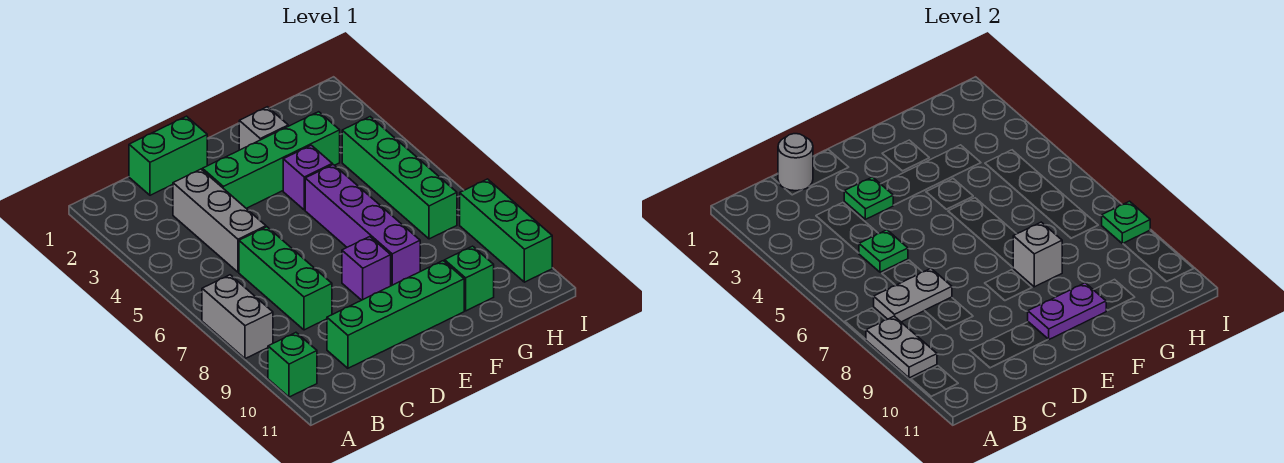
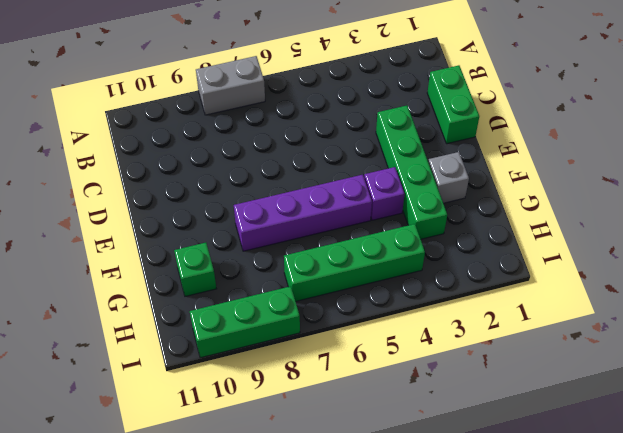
none -> green 1x1 brick [268,333,317,397]
none -> grey 1x3 brick [173,169,266,272]
none -> green 1x3 brick [239,227,332,330]

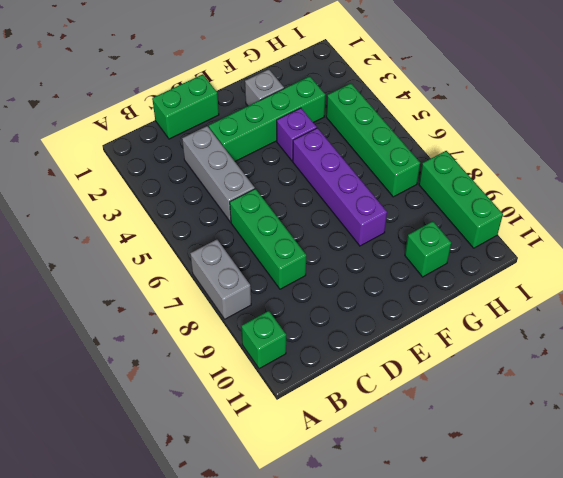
none -> green 1x4 brick [327,261,464,368]
none -> purple 1x1 brick [342,237,391,300]
none -> grey 1x2 plate [866,316,937,378]

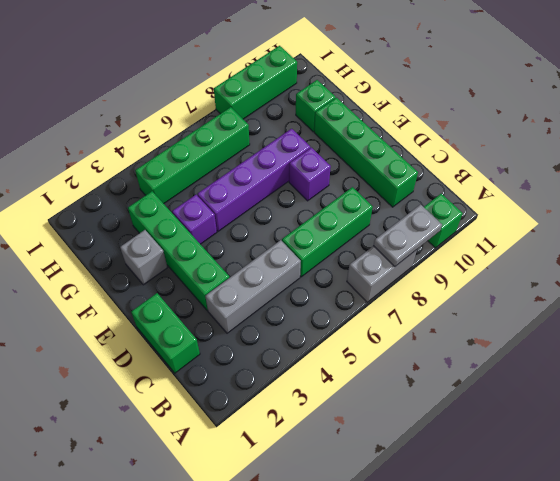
none -> grey 1x2 plate [874,268,952,322]
none -> grey 1x1 round brick [778,134,813,191]
none -> green 1x1 plate [859,230,908,272]

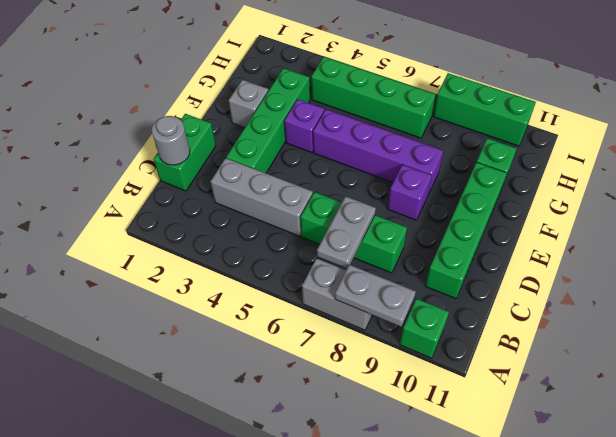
none -> green 1x1 plate [859,230,908,272]
none -> green 1x1 plate [844,177,893,219]
none -> purple 1x2 plate [1028,283,1106,339]

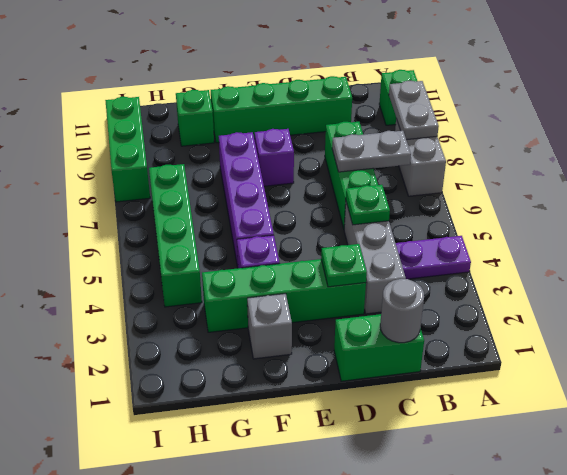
purple 1x2 plate [396,236,471,279] -> purple 1x2 plate moved to [1028,283,1106,339]
none -> grey 1x1 brick [1013,222,1062,287]
none -> green 1x1 plate [1102,201,1150,244]

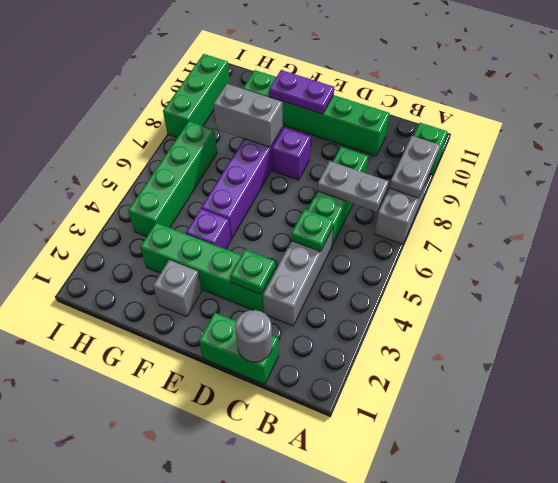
grey 1x2 brick [213,84,283,147] -> grey 1x1 brick [1013,222,1062,287]
none -> green 1x1 plate [1102,201,1150,244]

